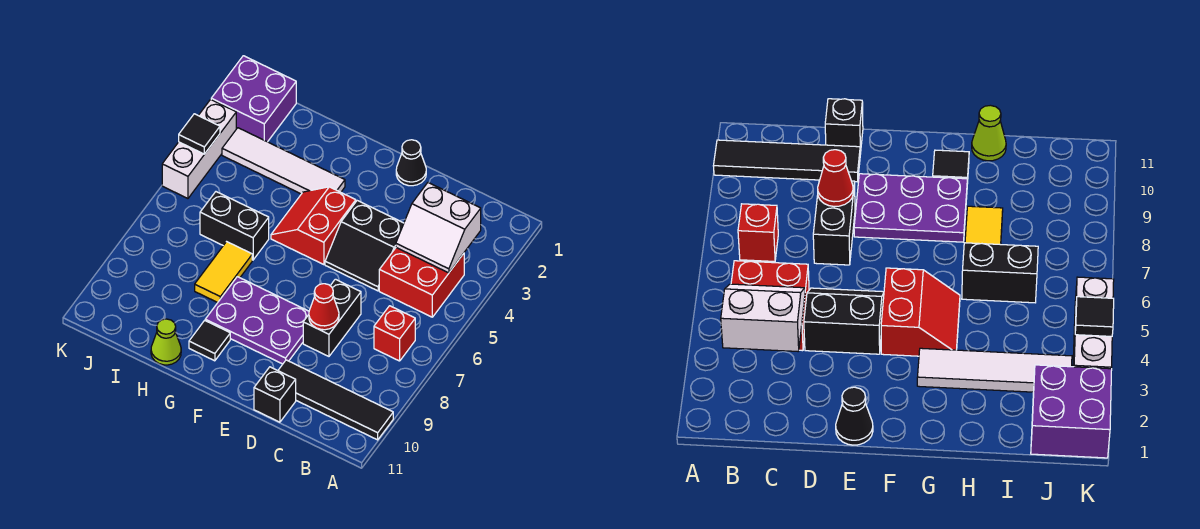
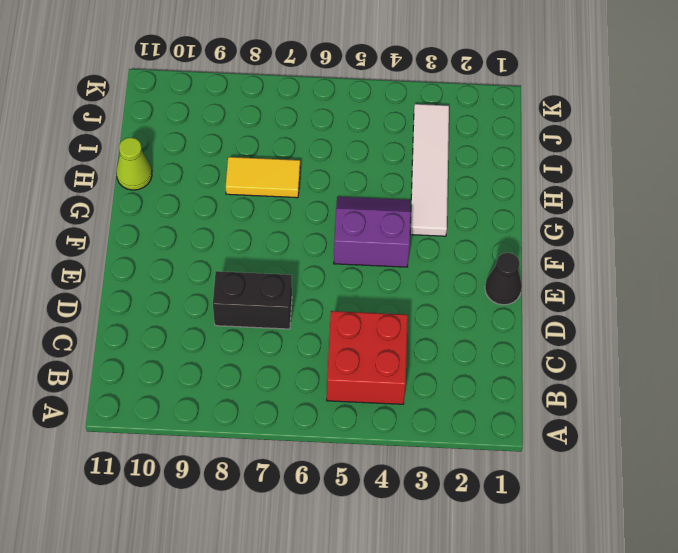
purple 2x2 slope [334,197,411,267] -> red 2x2 slope [271,187,356,265]
none -> black 1x4 tile [278,360,393,440]
none -> red 1x1 brick [374,306,415,361]
none -> black 2x2 slope [325,201,404,291]

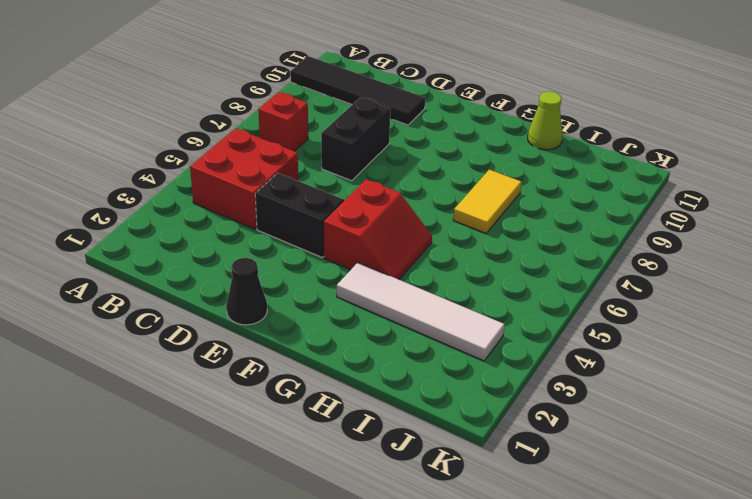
none -> black 1x1 brick [254,367,296,422]
none -> purple 2x3 plate [205,277,309,364]
none -> black 1x1 tile [189,320,230,361]

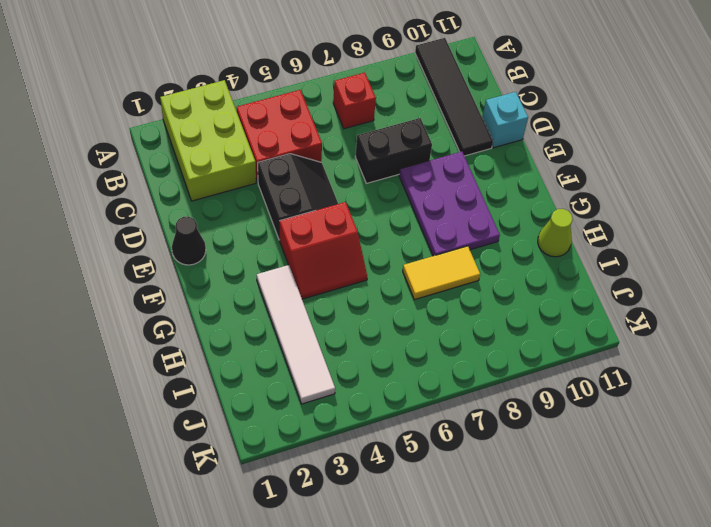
lime 2x3 brick [160,80,256,201] -> none
cyan 1x1 brick [482,92,528,148] -> black 1x1 brick [254,367,296,422]
none -> black 1x1 tile [189,320,230,361]
none -> black 1x2 brick [200,192,269,260]
none -> purple 2x2 brick [211,56,296,142]

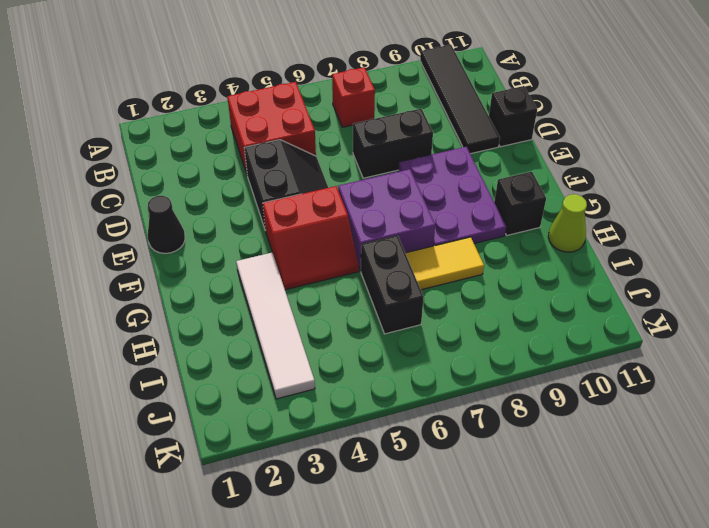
purple 2x2 brick [338,169,435,271] -> purple 2x2 brick moved to [211,56,296,142]
black 1x1 brick [494,172,546,235] -> black 1x1 tile [189,320,230,361]
none -> white 1x3 brick [162,99,236,198]
none -> white 2x2 slope [396,183,481,273]
none -> red 1x1 cone [309,284,339,330]

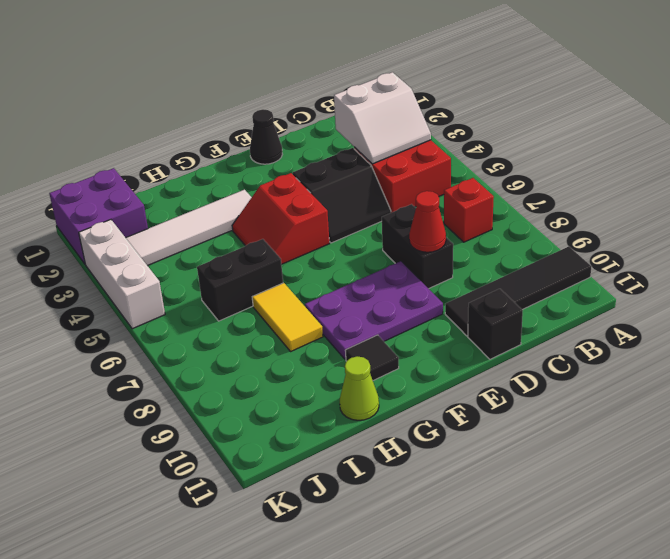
none -> black 1x1 tile [179,114,220,154]

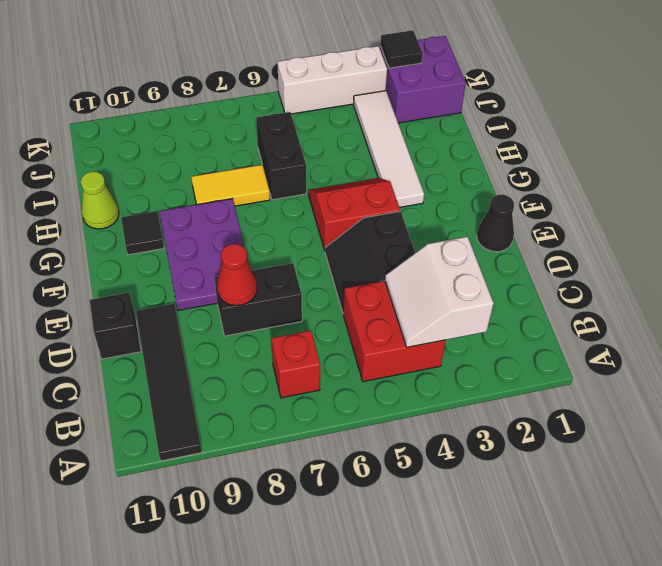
black 1x1 tile [380,30,423,68] -> black 1x1 tile moved to [179,114,220,154]

